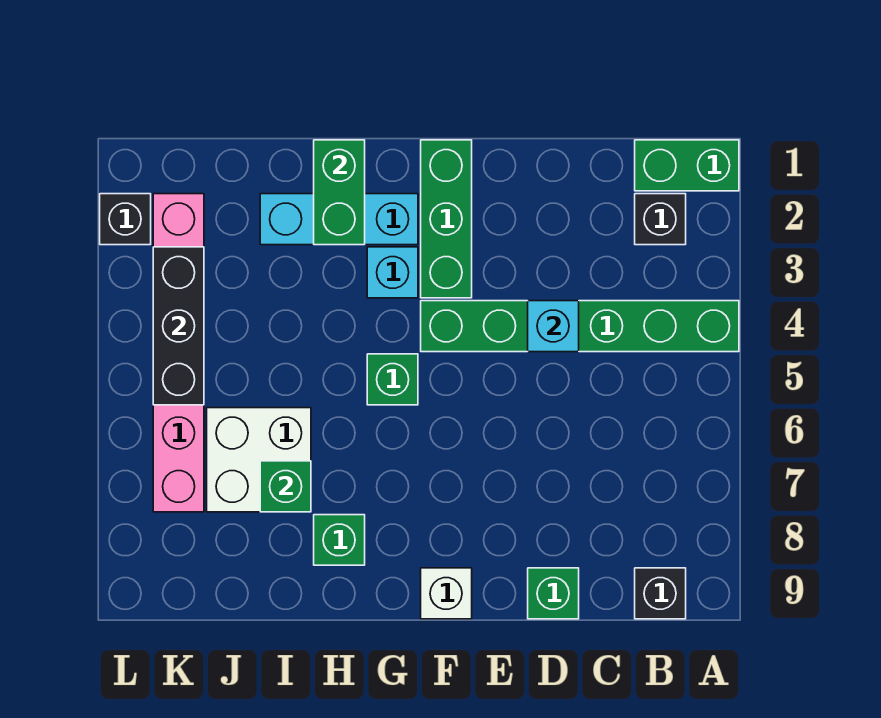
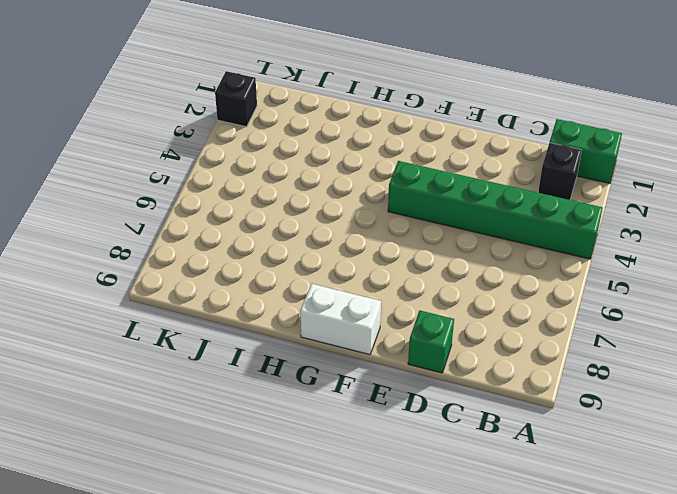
white 1x2 brick [300,284,381,355] -> white 1x1 brick [421,568,472,619]
none -> black 1x1 brick [635,568,686,619]
none -> green 1x3 brick [421,140,472,298]
none -> cyan 1x3 brick [260,194,418,245]

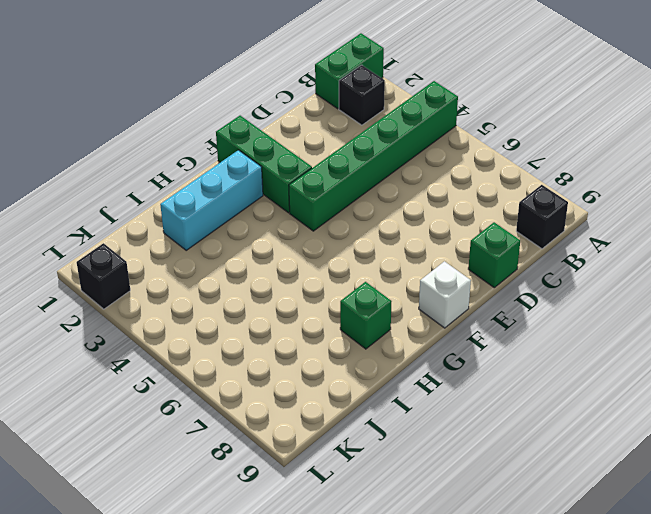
none -> cyan 1x1 brick [367,247,418,298]
none -> green 1x1 brick [367,354,418,405]
none -> white 2x2 brick [207,408,311,512]

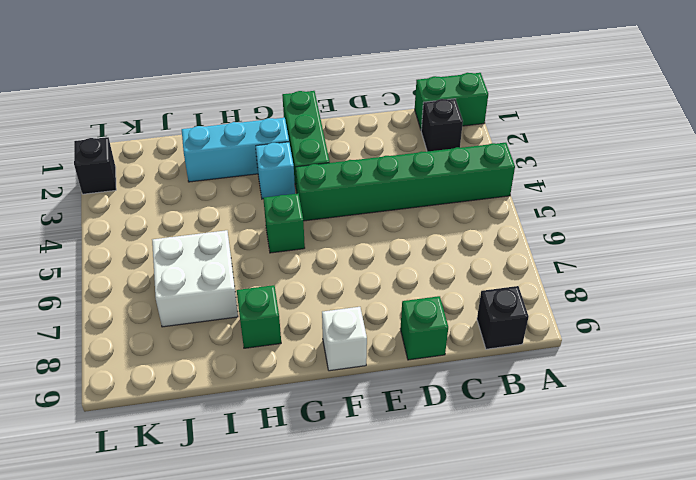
none -> pink 1x6 brick [153,194,204,512]
none -> cyan 1x1 brick [528,301,579,352]
none -> green 1x2 brick [314,140,365,245]

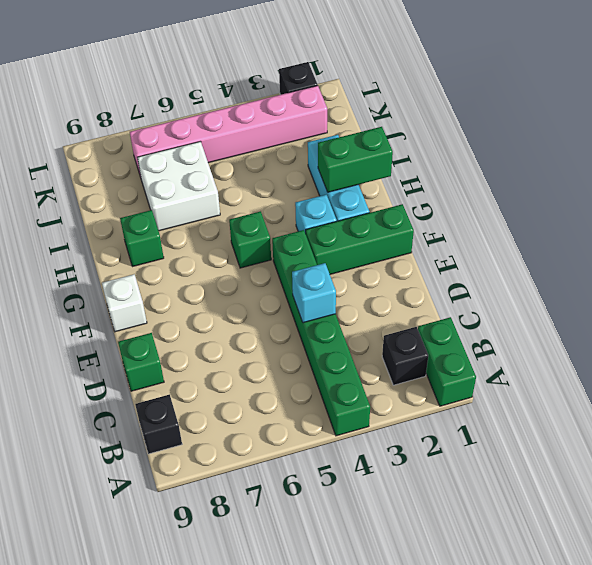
none -> green 1x1 brick [260,461,311,512]
none -> black 1x3 brick [153,247,204,405]

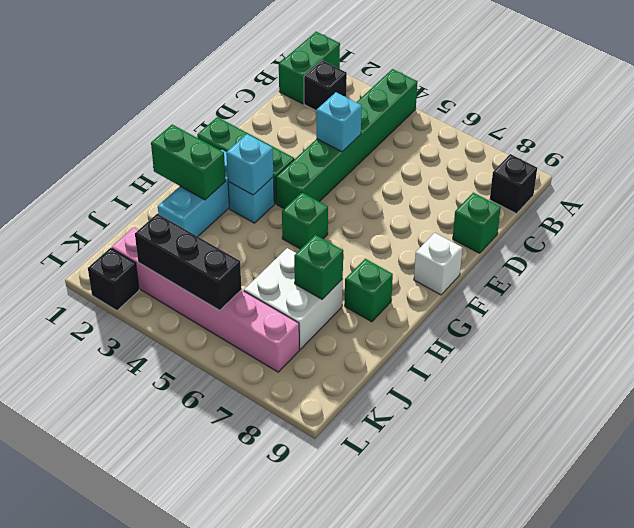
cyan 1x1 brick [226,134,273,195] -> none

